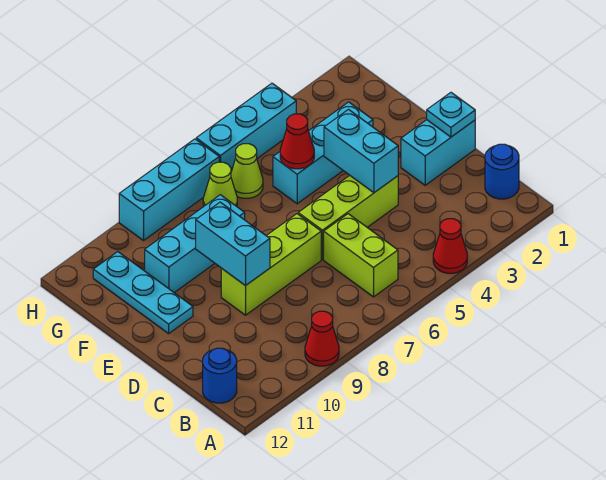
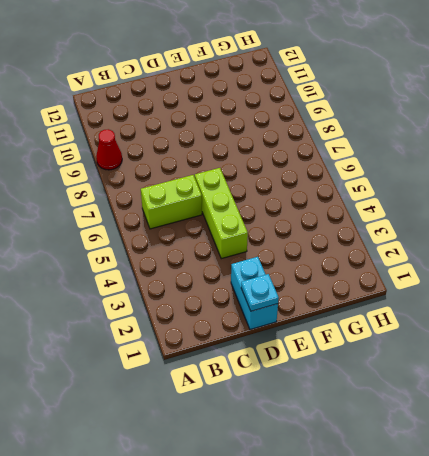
none -> red 1x1 cone [433,219,467,273]
none -> blue 1x1 round brick [485,144,519,199]
none -> blue 1x1 round brick [203,348,237,403]

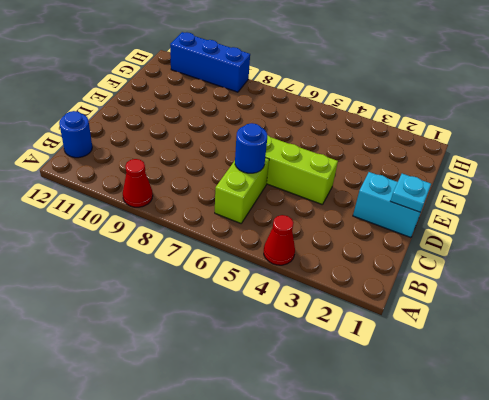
blue 1x1 round brick [235,123,267,173] -> blue 1x1 round brick moved to [485,144,519,199]
blue 1x3 brick [170,32,250,92] -> cyan 1x3 brick [119,139,219,241]
none -> lime 1x3 brick [221,214,321,315]
none -> cyan 1x3 plate [93,252,193,334]
none -> cyan 1x3 brick [273,102,373,204]

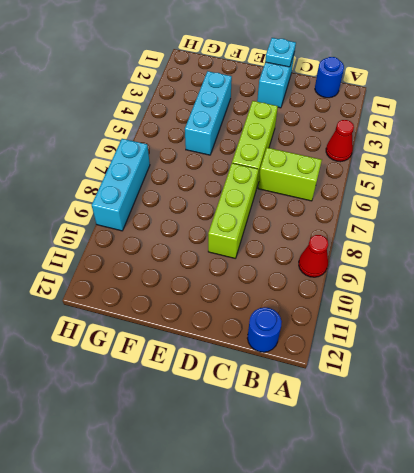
none -> cyan 1x3 plate [93,252,193,334]
none -> cyan 1x3 brick [145,195,245,293]
none -> lime 1x1 cone [231,144,263,198]

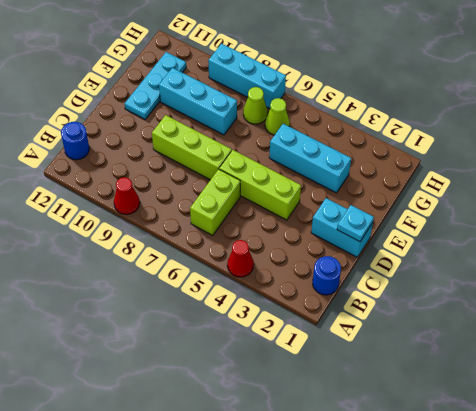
none -> cyan 1x3 brick [196,83,296,171]
none -> cyan 1x2 brick [324,110,398,193]
none -> cyan 1x2 brick [196,202,270,286]

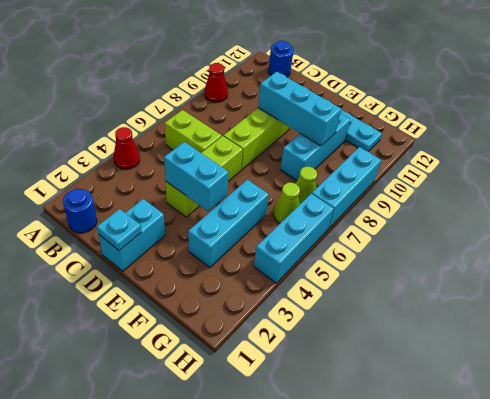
cyan 1x3 brick [258,72,341,146] -> cyan 1x2 brick [196,202,270,286]
none -> red 1x1 cone [280,114,314,169]

